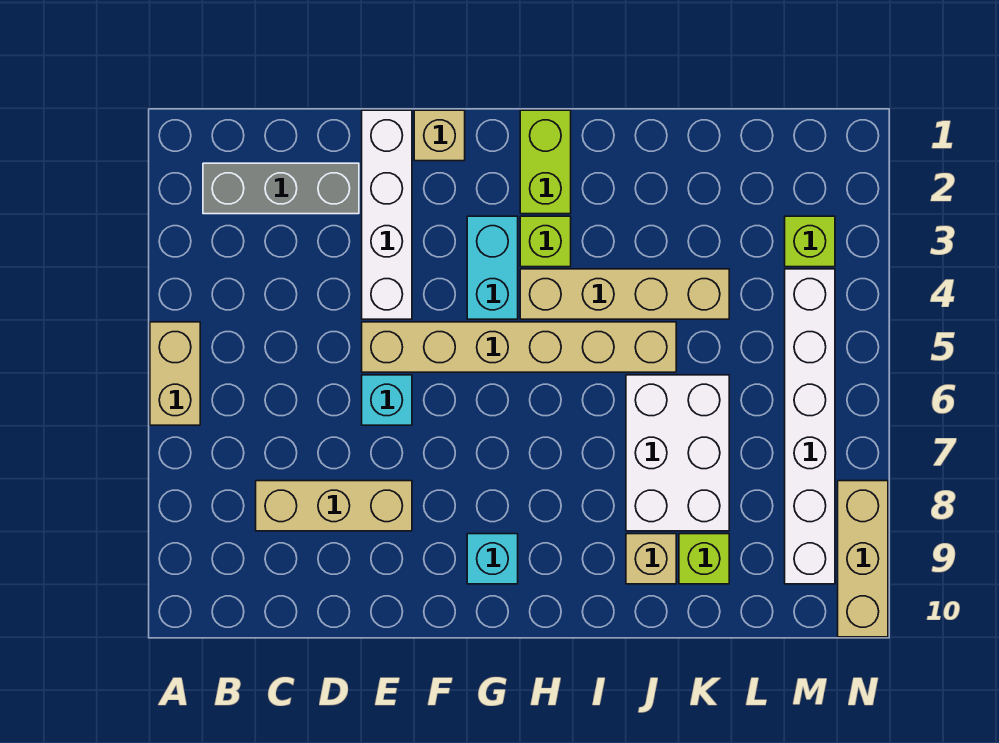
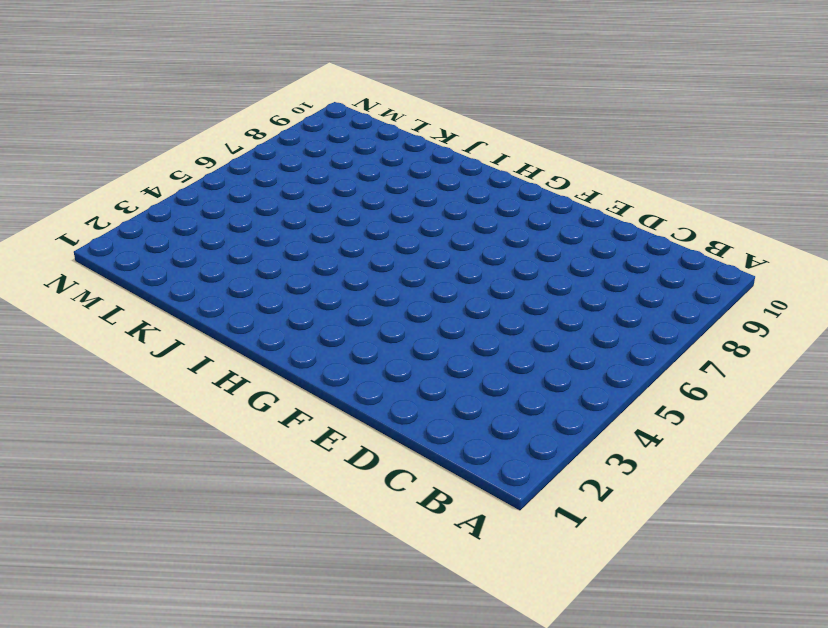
none -> tan 1x2 brick [150,322,200,425]
none -> grey 1x3 brick [203,163,359,214]
none -> tan 1x3 brick [256,481,412,531]

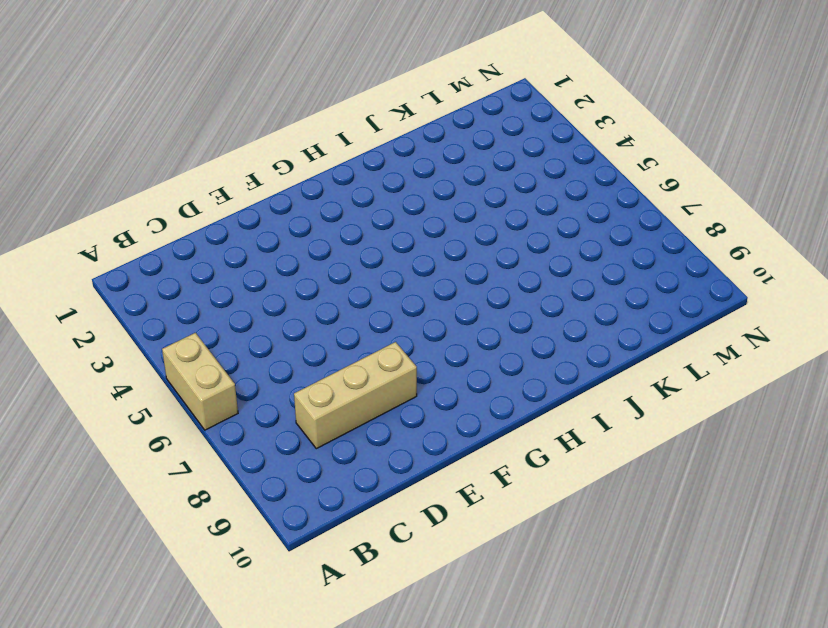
none -> grey 1x3 brick [203,163,359,214]
none -> white 1x4 brick [362,110,412,319]
none -> tan 1x6 brick [362,322,676,372]

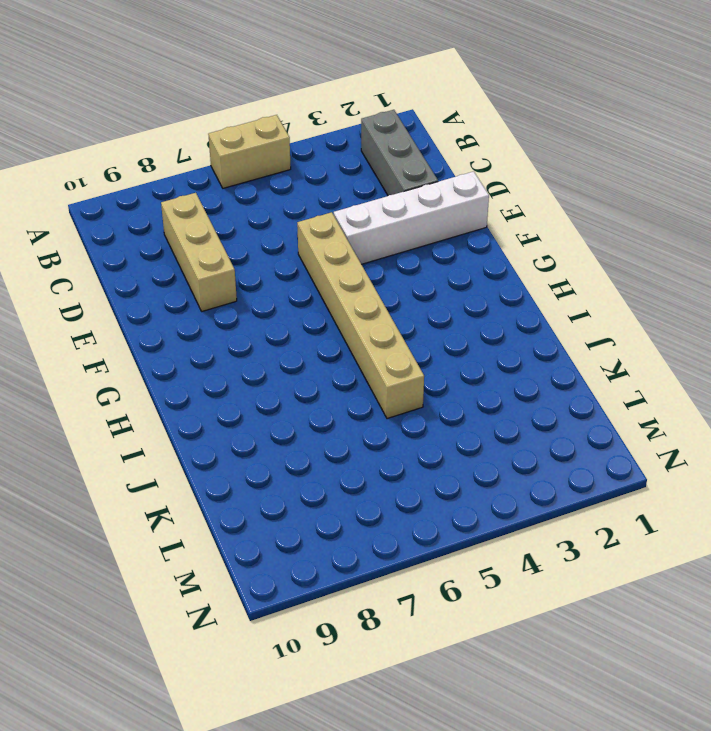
none -> cyan 1x1 brick [362,375,412,425]
none -> tan 1x1 brick [414,110,465,161]
none -> cyan 1x2 brick [467,216,518,319]

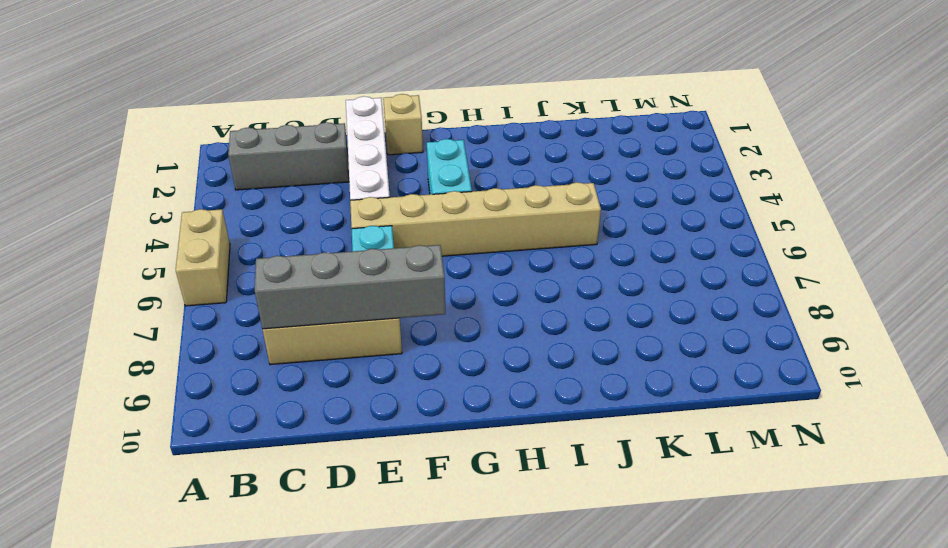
grey 1x4 brick [255,245,445,329] -> none
none -> cyan 1x1 brick [467,534,518,584]
none -> lime 1x2 brick [520,110,571,214]
none -> lime 1x1 brick [520,216,571,267]

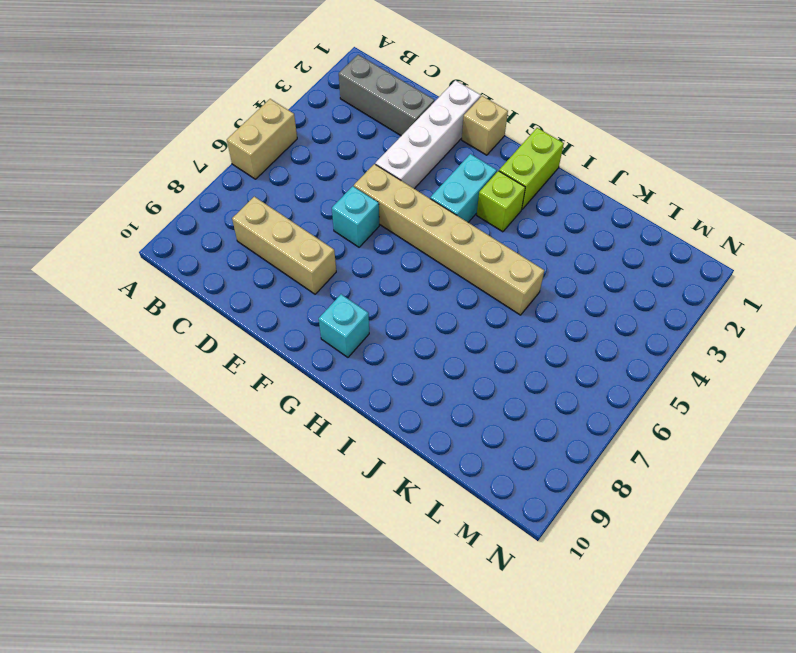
none -> tan 1x4 brick [520,269,729,319]
none -> white 2x3 brick [626,375,729,531]
none -> tan 1x1 brick [626,534,676,584]

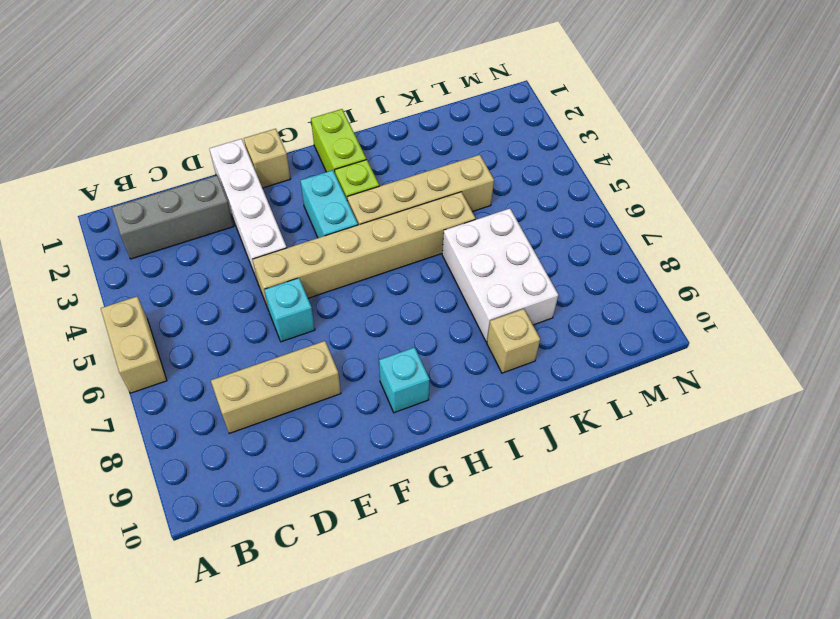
none -> lime 1x1 brick [679,534,729,584]
none -> lime 1x1 brick [785,216,835,267]
none -> white 1x6 brick [785,269,835,584]

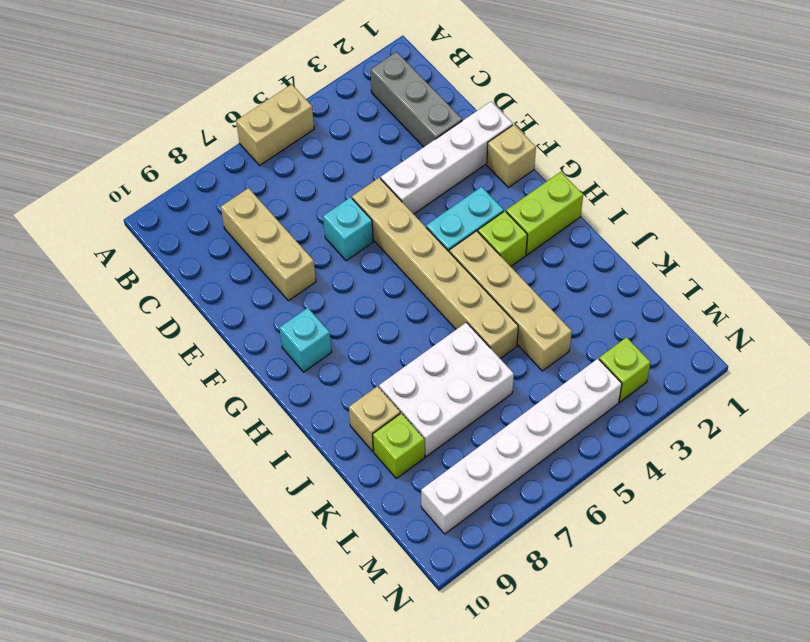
none -> tan 1x3 brick [838,481,888,637]

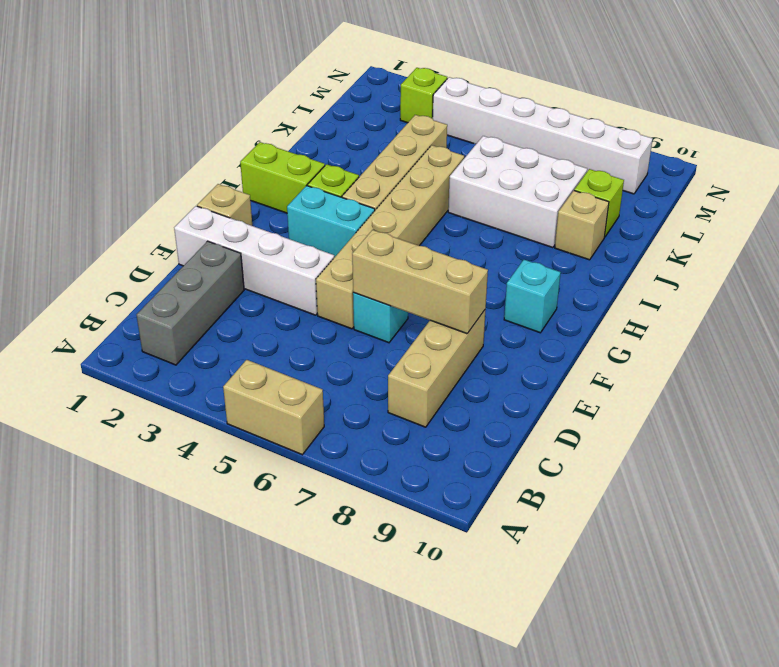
tan 1x3 brick [352,230,488,334] -> tan 1x3 brick moved to [838,481,888,637]

